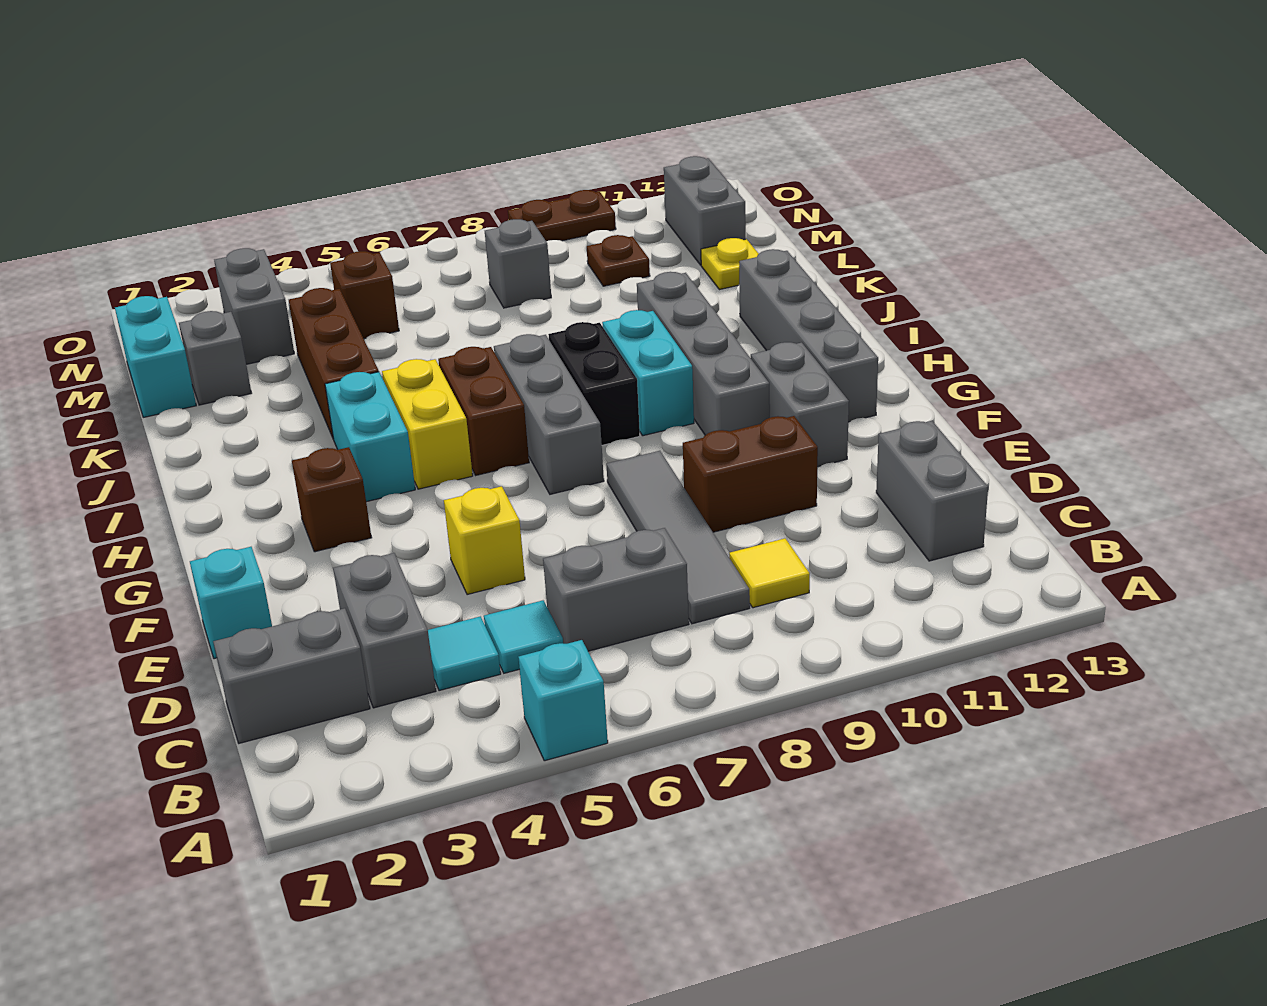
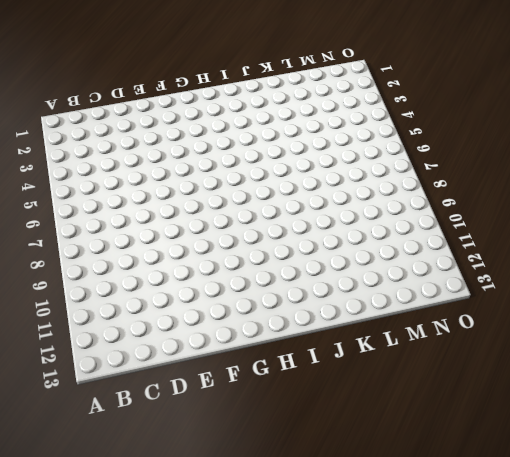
none -> cyan 1x1 brick [518,640,608,761]
none -> grey 1x2 brick [213,608,370,743]
none -> grey 1x2 brick [333,553,436,708]
none -> cyan 1x1 tile [428,616,501,691]

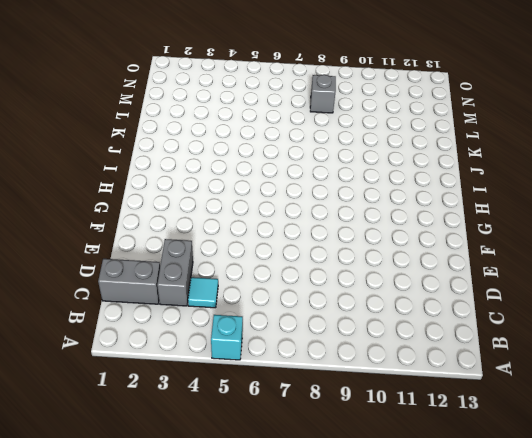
none -> cyan 1x1 tile [484,600,563,673]
none -> grey 1x2 brick [543,528,689,651]
none -> grey 1x4 tile [606,451,750,624]
none -> yellow 1x1 tile [729,538,810,608]

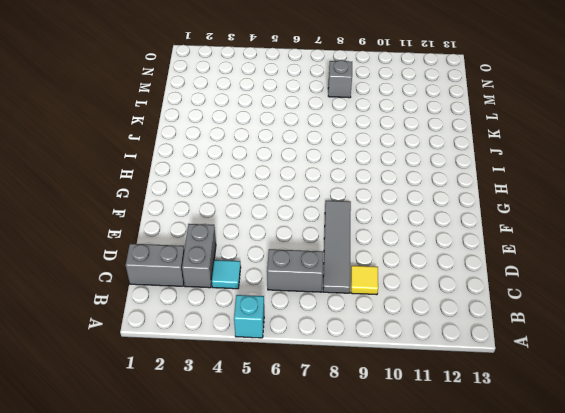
none -> cyan 1x1 tile [484,600,563,673]
none -> grey 1x2 brick [876,421,988,561]
none -> cyan 1x1 brick [190,547,272,659]
none -> yellow 1x1 brick [444,486,525,595]

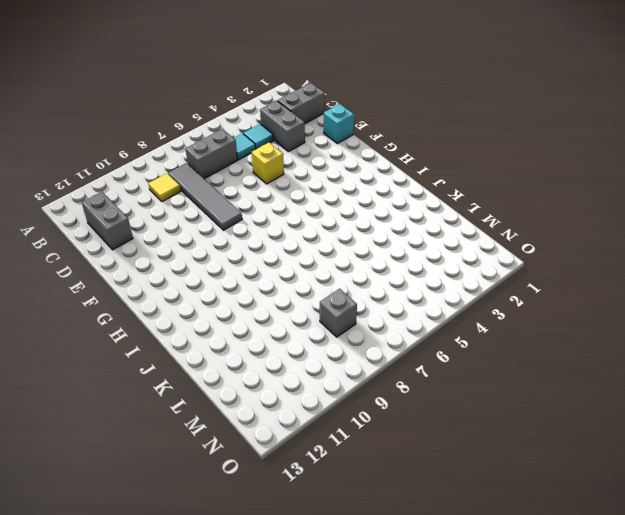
none -> cyan 1x1 brick [518,640,608,761]
none -> brown 1x2 brick [683,416,818,532]
none -> grey 1x2 brick [751,342,849,467]
none -> brown 1x1 brick [292,447,372,552]

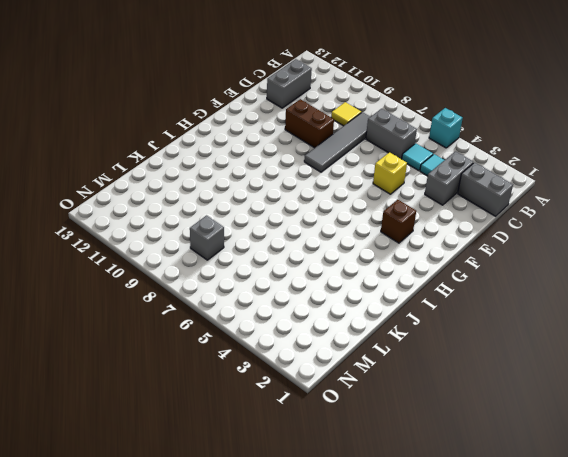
none -> cyan 1x1 brick [190,547,272,659]
none -> grey 1x2 brick [751,342,849,467]
none -> grey 1x3 brick [494,334,604,494]
none -> grey 1x4 brick [637,272,770,435]

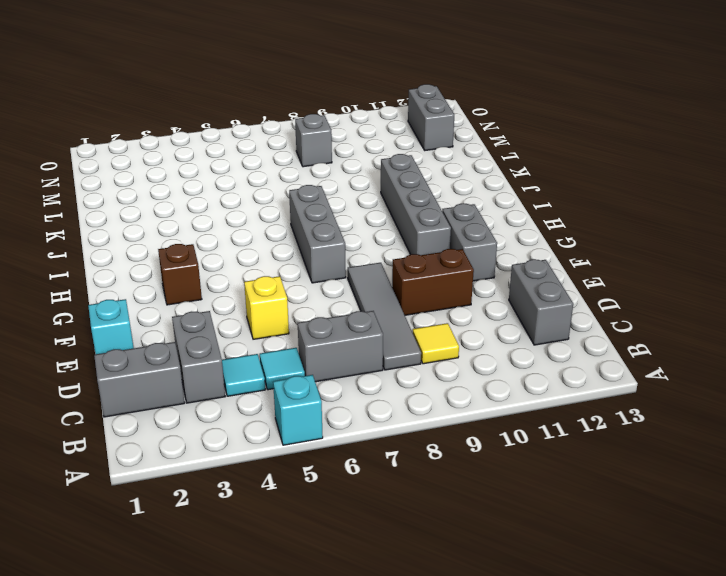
none -> grey 1x4 brick [739,249,878,422]
none -> cyan 1x2 brick [325,372,415,502]
none -> yellow 1x2 brick [382,359,473,489]
none -> brown 1x2 brick [438,347,529,475]

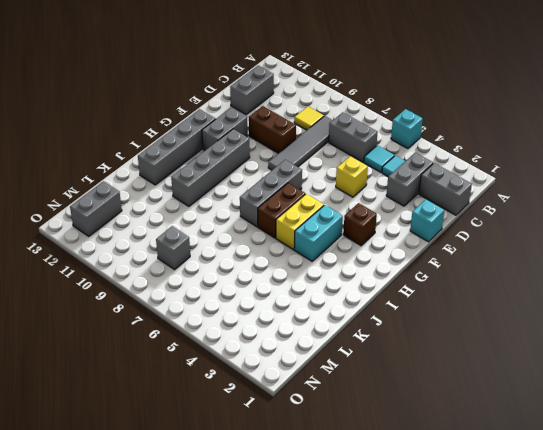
none -> black 1x2 brick [548,322,640,445]
none -> cyan 1x2 brick [602,310,694,436]
none -> brown 1x3 brick [289,288,379,439]
none -> cyan 1x2 brick [115,296,196,417]

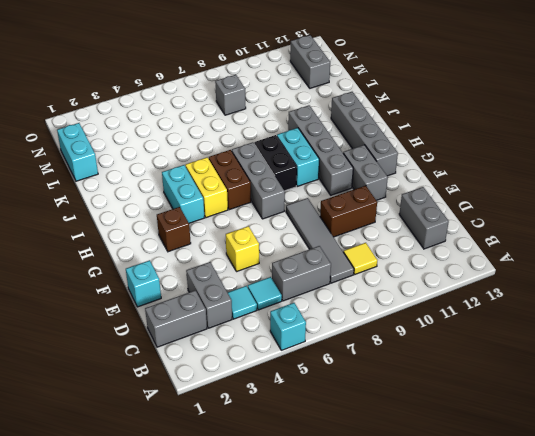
none -> brown 1x3 brick [289,288,379,439]
none -> grey 1x1 brick [179,311,251,405]
none -> yellow 1x1 plate [701,238,759,290]
none -> grey 1x2 brick [214,248,294,364]

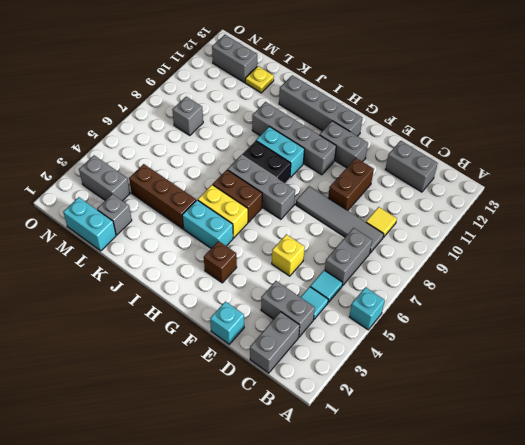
none -> brown 1x1 brick [330,251,399,339]
none -> brown 1x1 plate [587,235,650,286]
none -> brown 1x2 plate [508,190,616,241]

